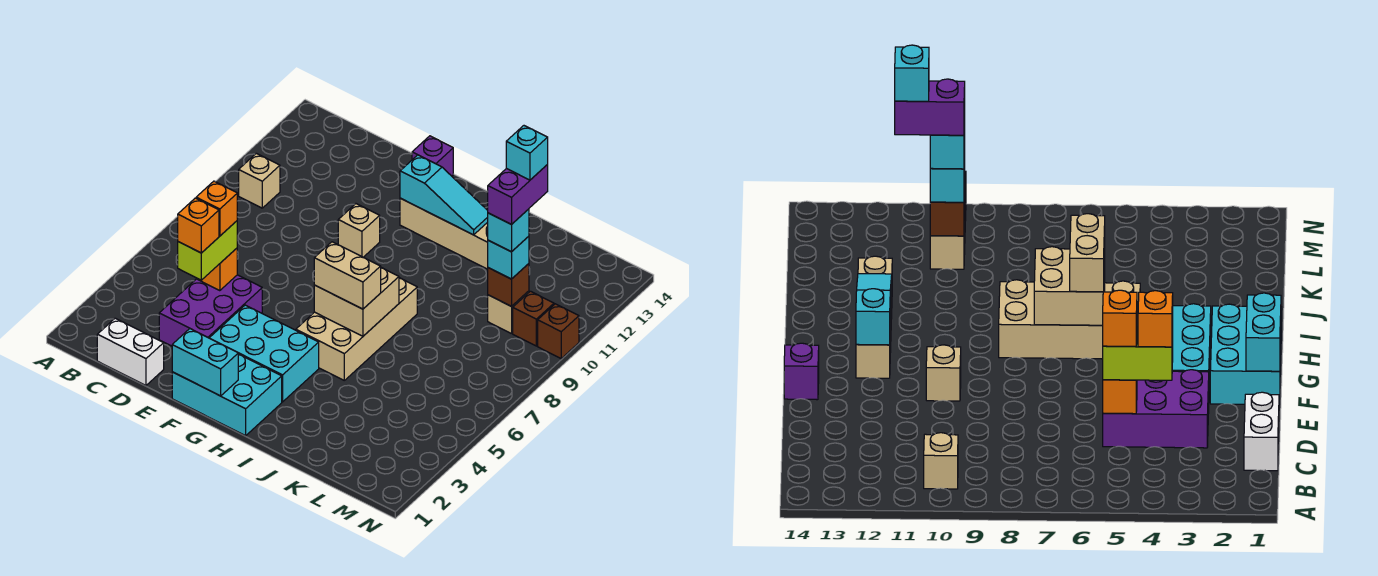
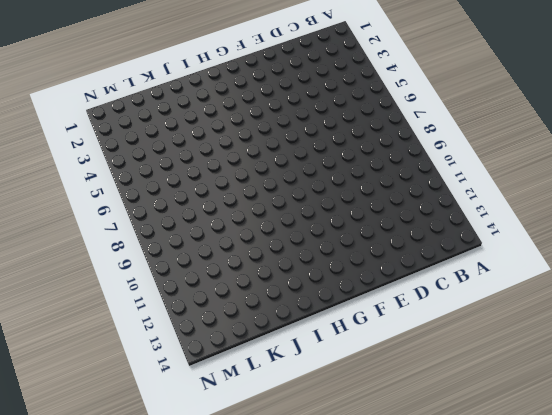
none -> tan 1x1 brick [239,153,280,208]
none -> white 1x2 brick [97,318,164,385]
none -> purple 2x3 brick [159,275,262,346]

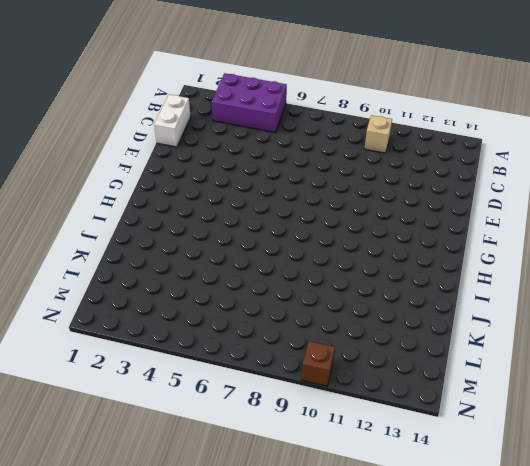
purple 2x3 brick [212,73,287,133] -> purple 2x3 brick moved to [159,275,262,346]
none -> cyan 2x3 brick [172,354,282,436]
none -> cyan 2x3 brick [210,305,319,402]
none -> tan 1x1 brick [338,204,380,257]

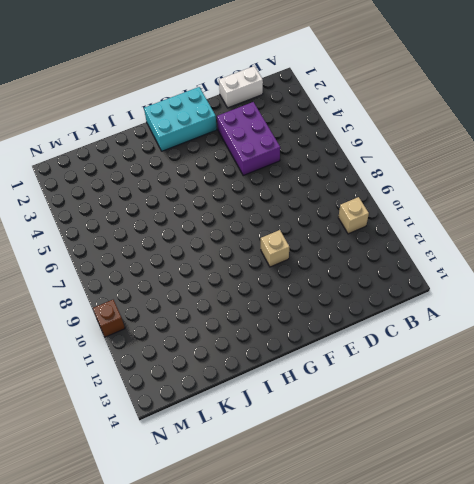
none -> cyan 2x3 brick [210,305,319,402]
none -> purple 1x1 brick [412,136,453,176]
none -> tan 1x4 brick [400,198,488,269]

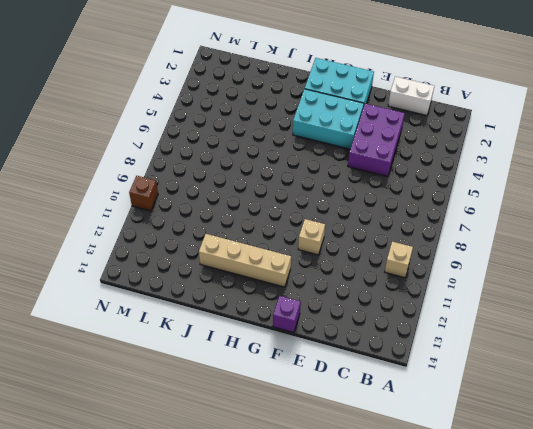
none -> tan 2x4 brick [296,278,417,380]
none -> tan 1x1 brick [488,291,529,334]
none -> brown 1x1 brick [513,291,554,346]

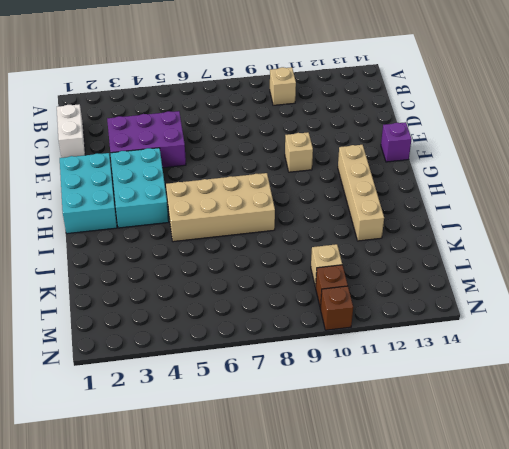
none -> orange 1x1 brick [196,248,237,291]
none -> cyan 1x2 brick [172,329,238,396]
none -> cyan 1x3 slope [400,155,488,235]

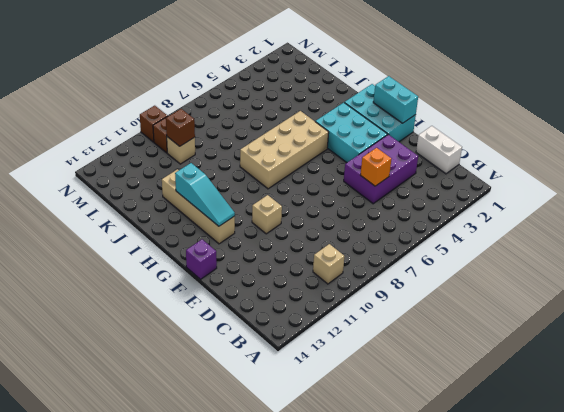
cyan 1x3 slope [175,163,235,226] -> cyan 1x3 slope turned to [400,155,488,235]
none -> tan 2x2 brick [314,268,399,336]
none -> lime 1x2 brick [178,221,237,280]
none -> tan 1x2 brick [314,242,381,309]

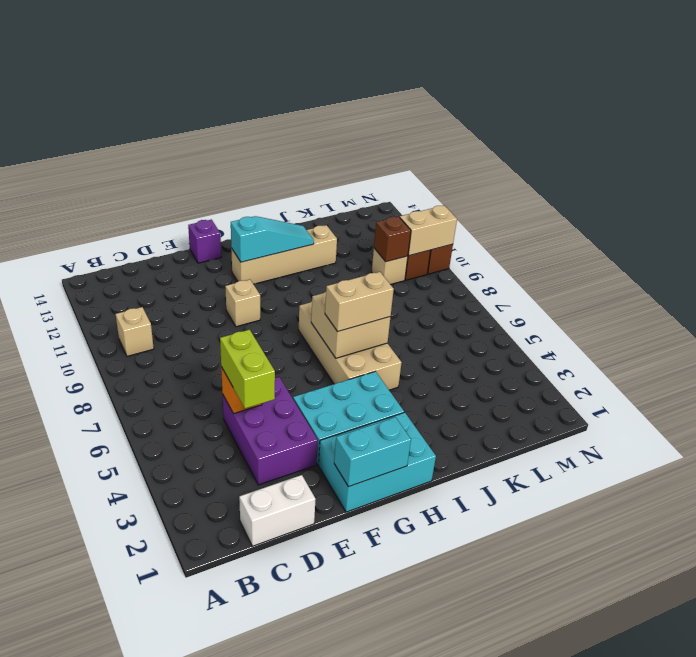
tan 1x2 brick [400,205,457,256] -> none
none -> cyan 1x1 brick [488,236,529,279]
none -> orange 1x1 brick [178,198,219,253]
none -> orange 1x1 brick [196,181,237,236]

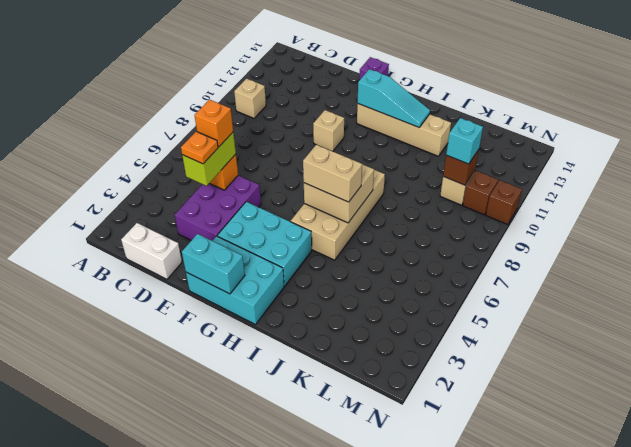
orange 1x1 plate [181,132,218,164] -> orange 1x1 brick [178,198,219,253]
none -> cyan 1x1 brick [488,209,529,252]
none -> purple 1x2 brick [488,165,548,224]
none -> cyan 1x1 brick [506,126,548,180]

